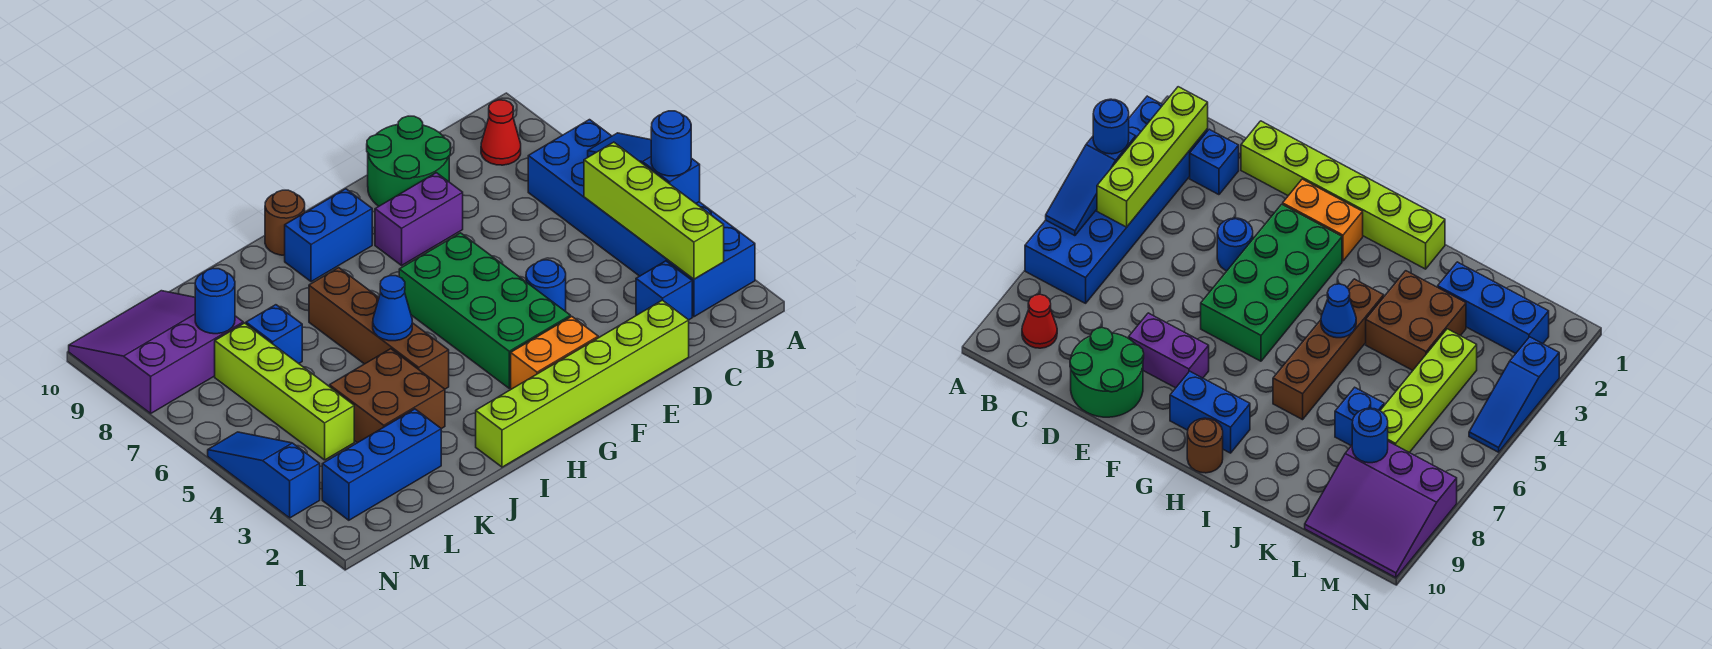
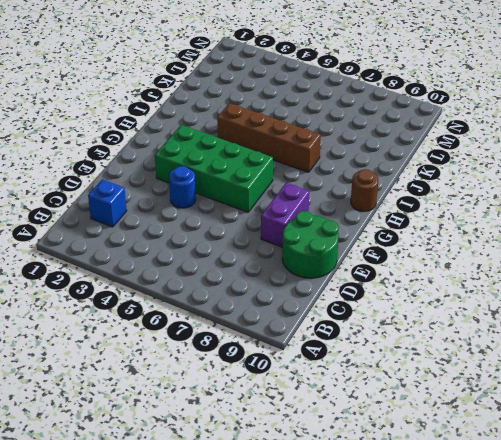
none -> blue 2x6 brick [528,120,755,317]
none -> red 1x1 cone [481,100,521,165]
none -> lime 1x6 brick [476,300,689,467]

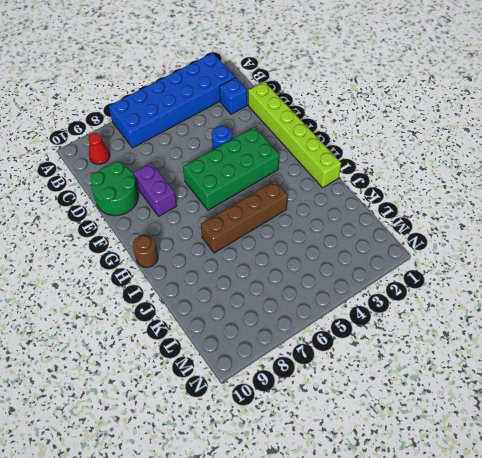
none -> orange 1x2 brick [511,316,598,389]
none -> blue 1x2 brick [285,189,372,282]
none -> brown 2x2 brick [330,349,445,443]

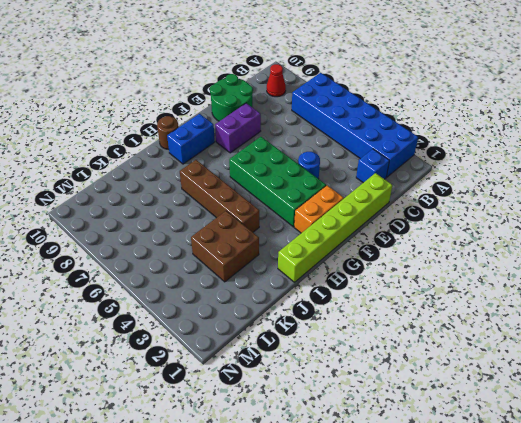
none -> blue 1x3 brick [322,409,441,520]
none -> blue 1x1 brick [246,305,302,363]
none -> lime 1x4 brick [215,323,354,460]

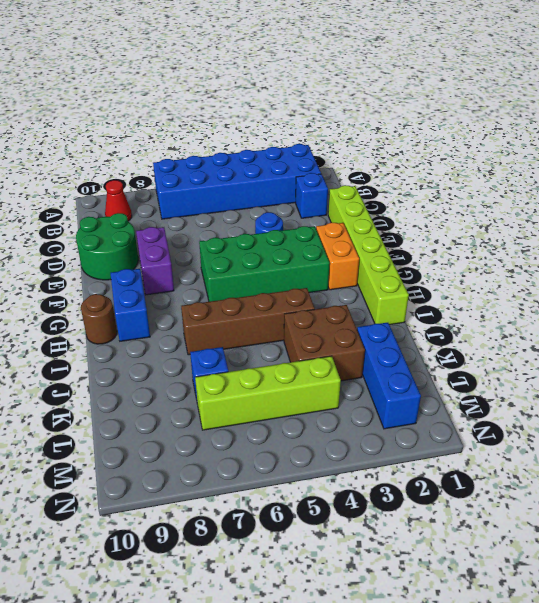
none -> purple 3x3 slope [69,291,243,413]
none -> blue 1x3 slope [208,432,320,518]
none -> blue 1x3 slope [588,133,700,203]

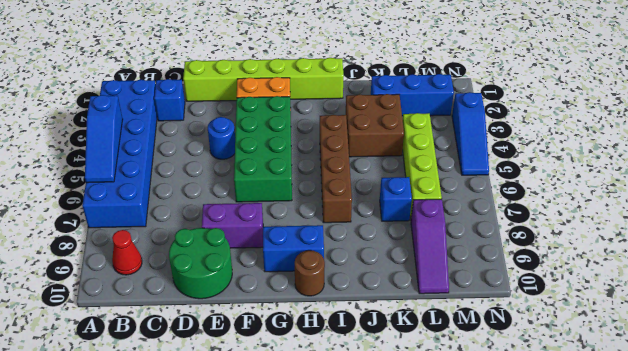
purple 1x3 slope [411,199,449,294] -> purple 3x3 slope [69,291,243,413]
none -> lime 1x4 brick [584,142,724,279]
none -> blue 1x1 cone [373,276,412,341]
none -> blue 1x1 round brick [195,269,235,334]

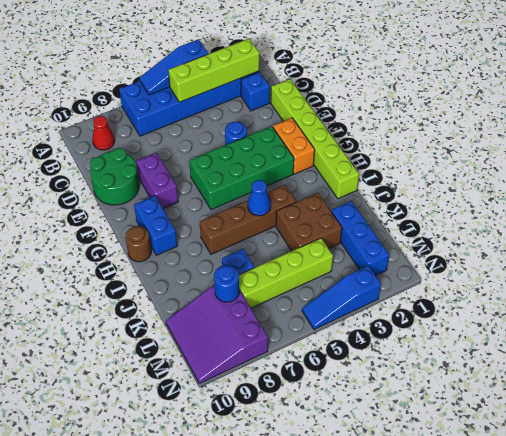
none -> blue 1x1 round brick [651,111,691,176]

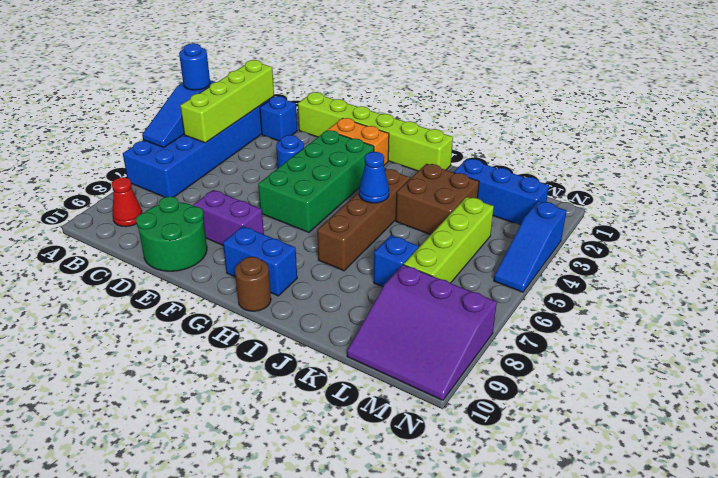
none -> blue 1x1 round brick [195,269,235,334]

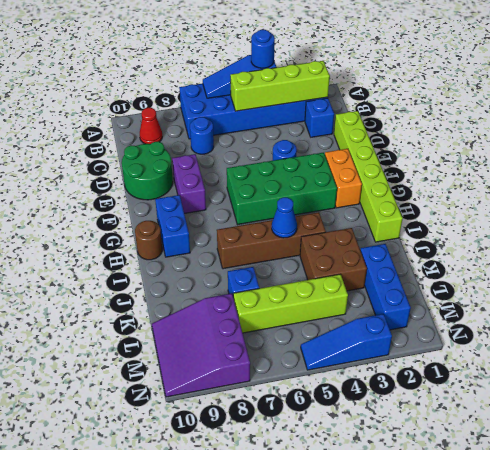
blue 1x1 round brick [190,117,214,154] -> blue 1x1 round brick moved to [195,269,235,334]

